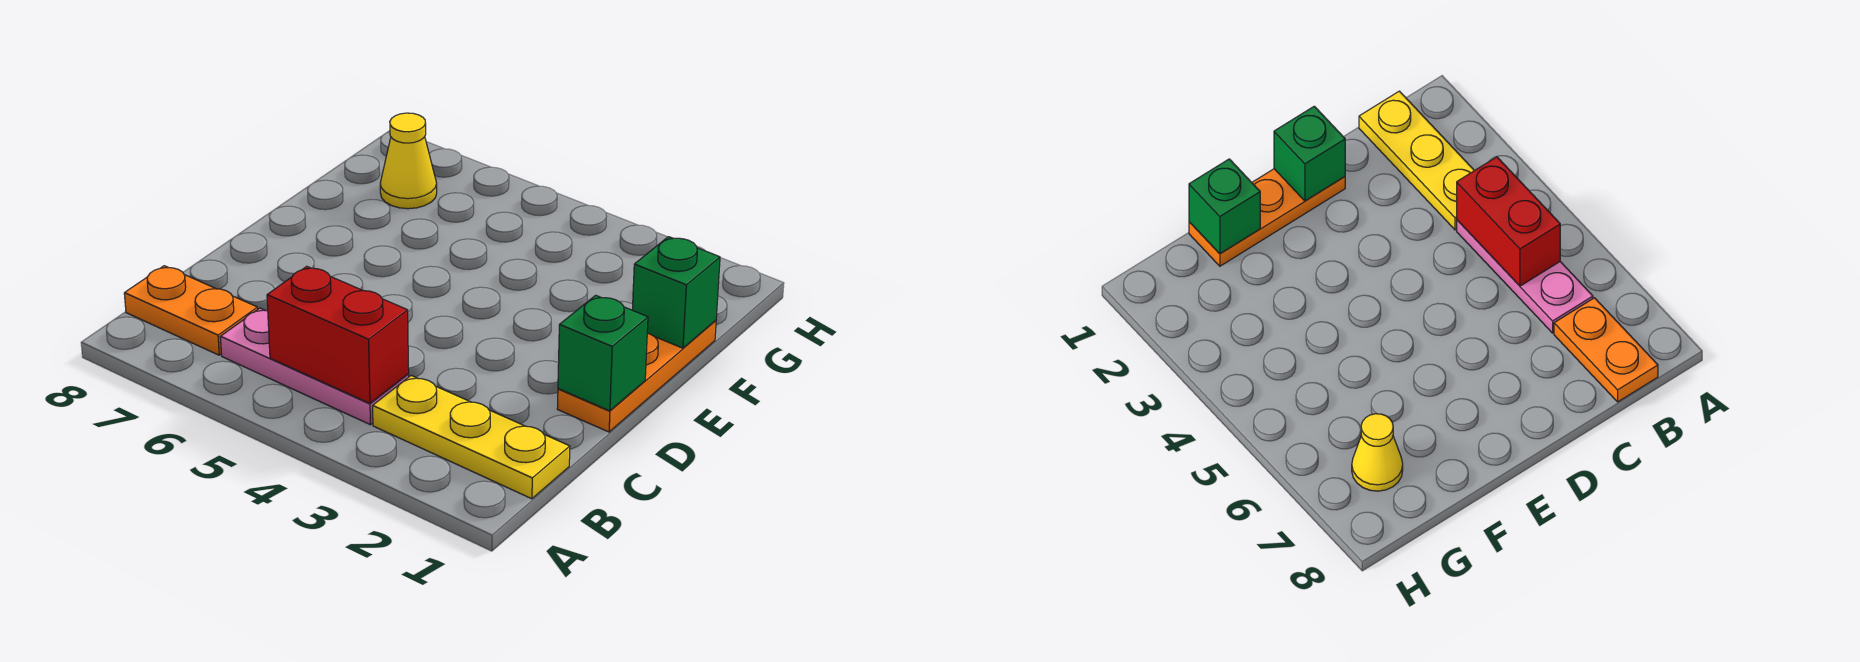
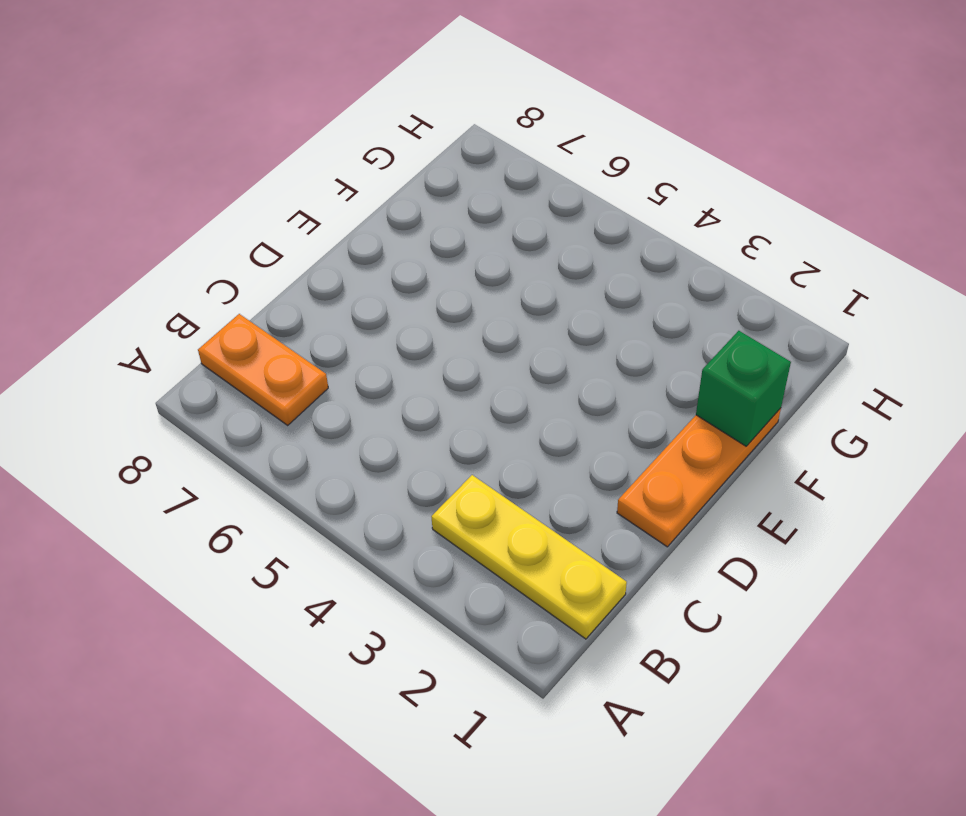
none -> pink 1x3 plate [220,308,409,425]
none -> yellow 1x1 cone [380,113,437,209]

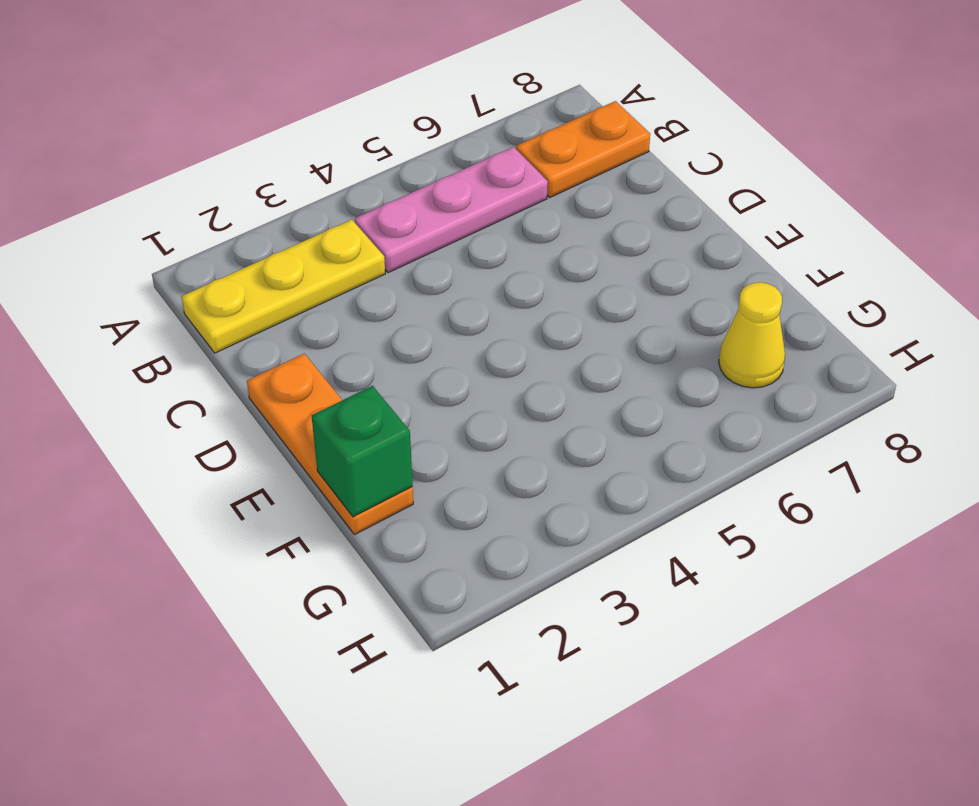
none -> red 1x2 brick [267,266,409,403]
none -> green 1x1 brick [558,295,648,411]

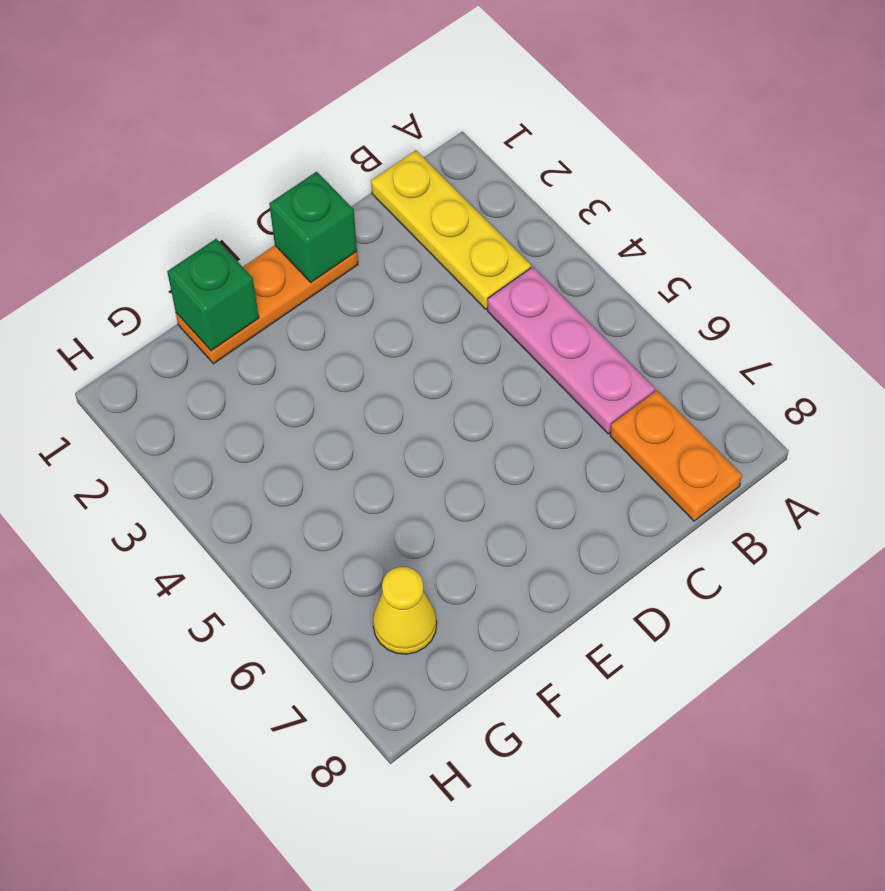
none -> red 1x2 brick [267,266,409,403]

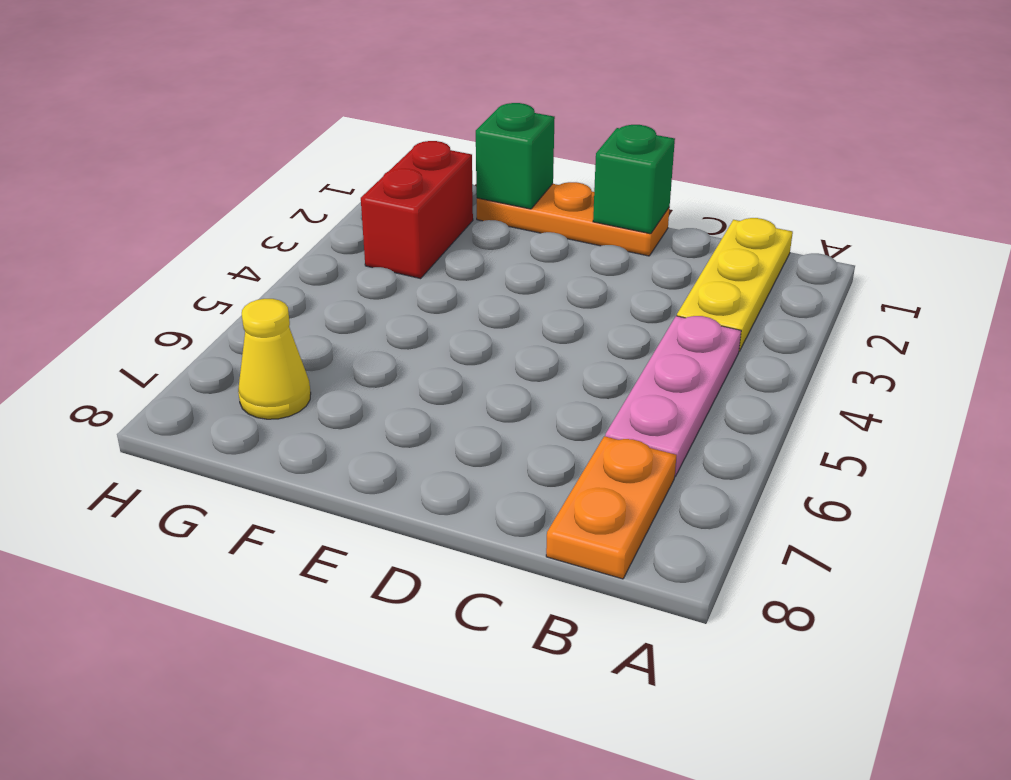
red 1x2 brick [361,141,473,279] -> red 1x2 brick moved to [267,266,409,403]

